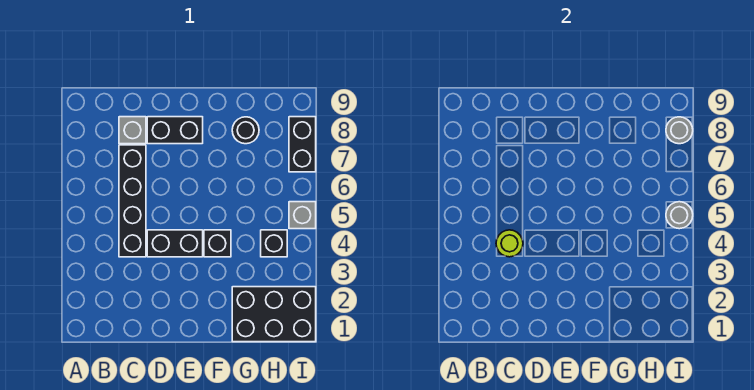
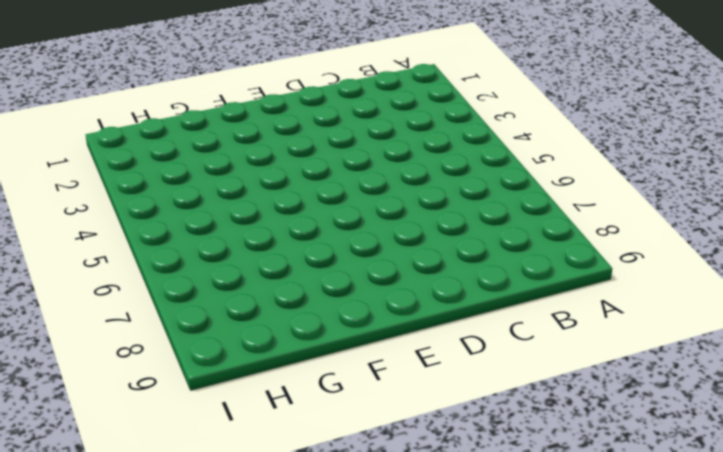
none -> black 1x4 brick [119,145,146,257]
none -> grey 1x1 brick [119,117,146,144]
none -> black 1x2 brick [147,230,203,257]

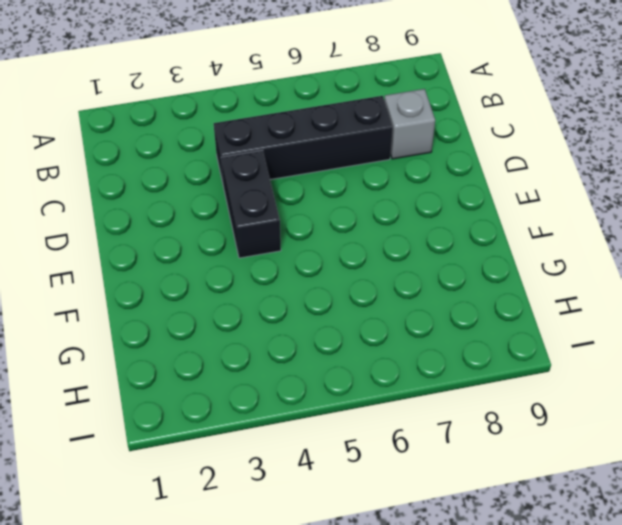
none -> black 1x2 brick [147,117,203,144]
none -> black 1x1 brick [204,230,231,257]
none -> black 2x3 brick [232,287,316,342]

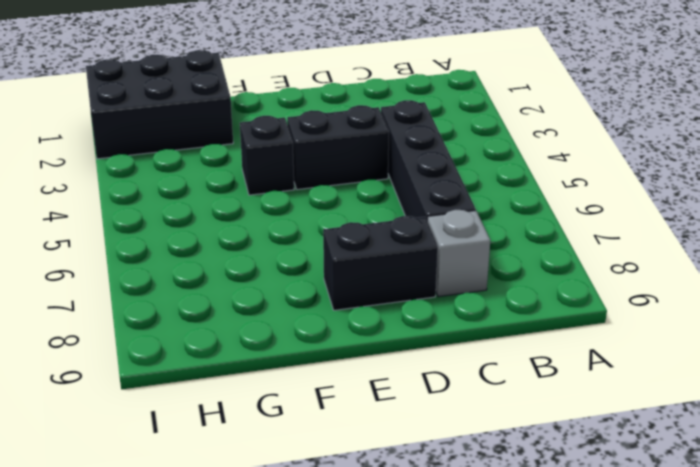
none -> black 1x1 round brick [232,117,259,144]
none -> black 1x1 brick [261,230,287,257]
none -> grey 1x1 brick [289,202,316,229]

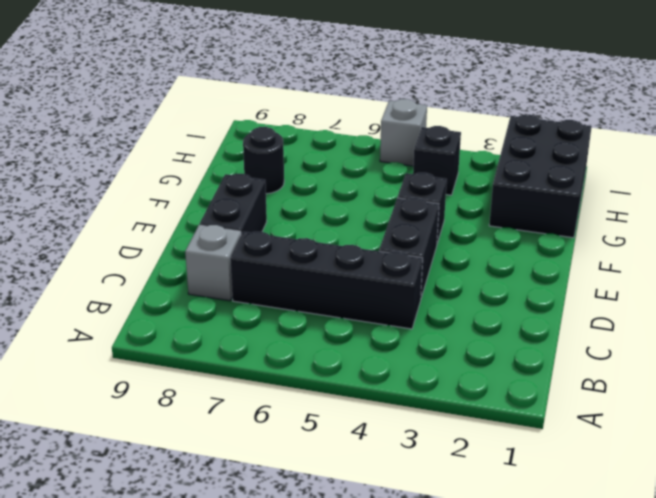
none -> black 1x2 brick [289,117,316,172]
none -> lime 1x1 round brick [496,230,523,257]
none -> grey 1x1 round brick [666,202,693,229]

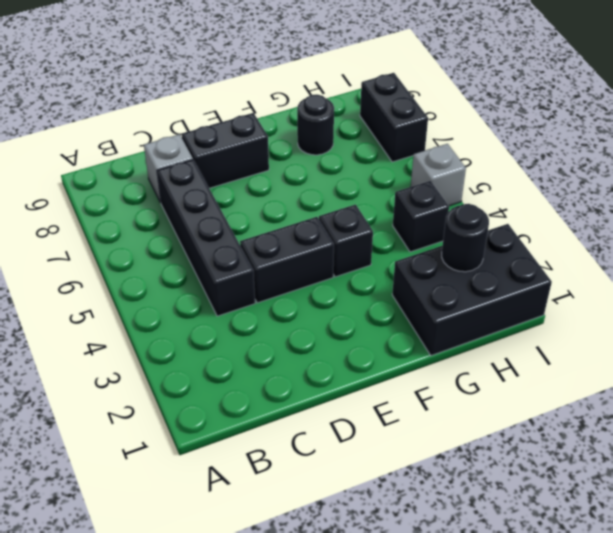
black 1x1 round brick [442,204,489,272] -> none
none -> lime 1x1 round brick [496,230,523,257]
none -> grey 1x1 round brick [666,202,693,229]
none -> grey 1x1 round brick [666,117,693,144]

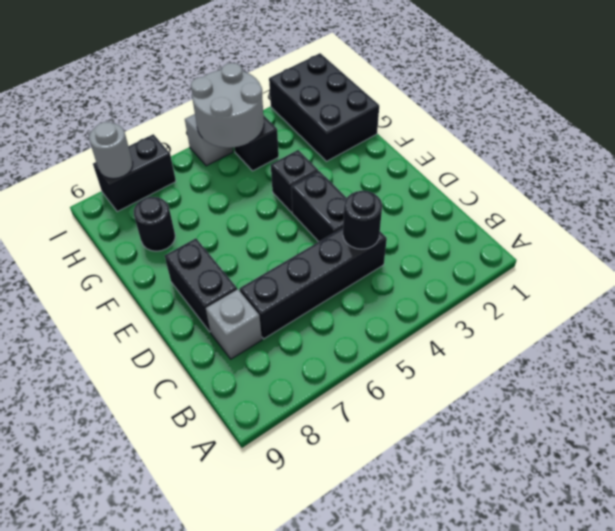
black 1x1 round brick [343,191,382,249] -> lime 1x1 round brick [496,230,523,257]
grey 2x2 round brick [191,63,264,148] -> grey 1x1 round brick [666,202,693,229]

